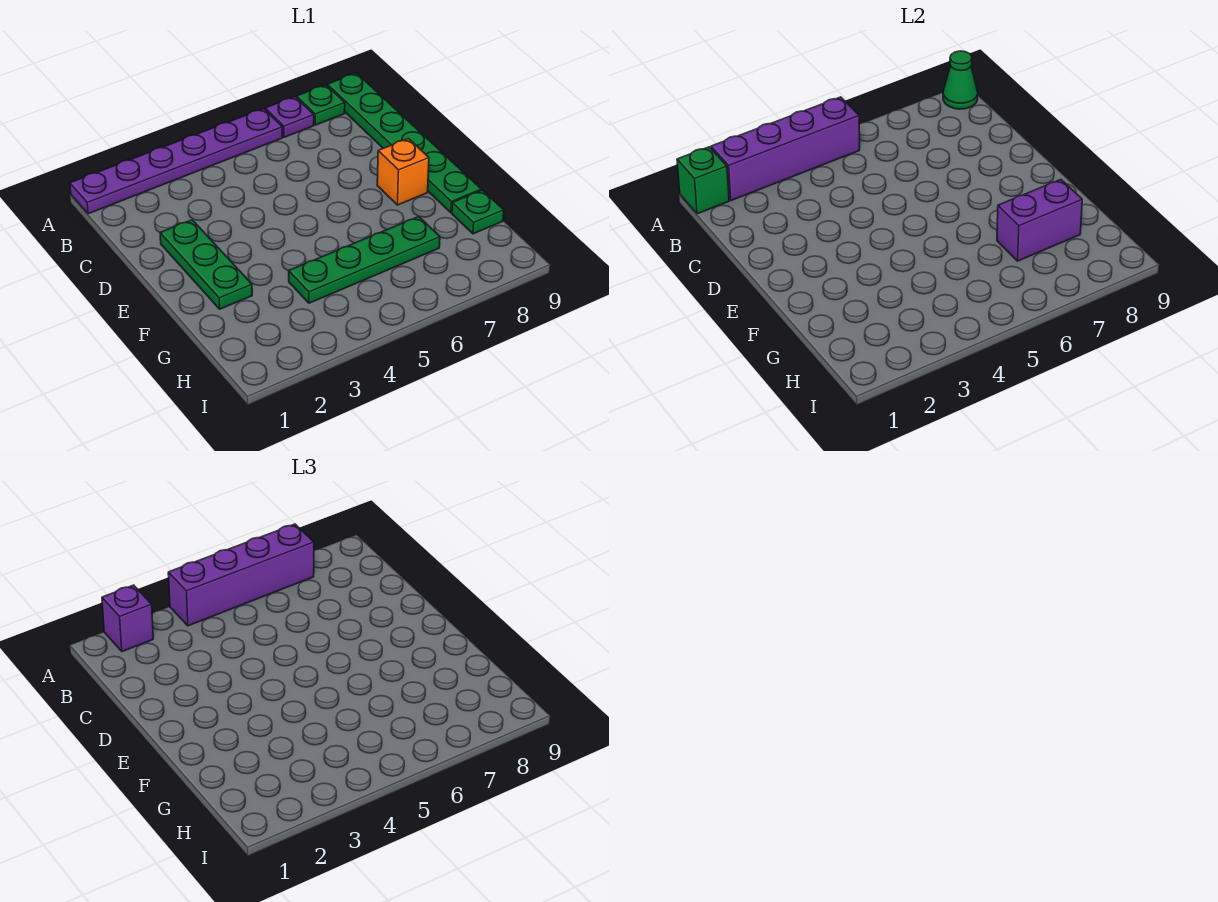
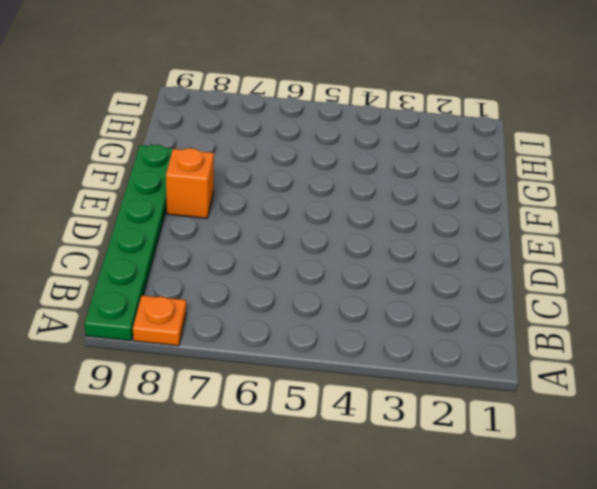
orange 1x1 plate [133,295,186,346] -> green 1x1 plate [297,85,345,125]
none -> purple 1x6 plate [70,109,283,214]
none -> purple 1x1 plate [265,97,314,137]
none -> green 1x3 plate [160,220,252,309]

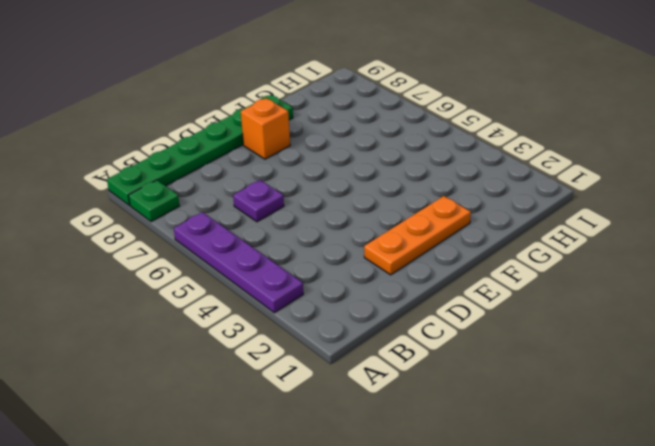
purple 1x4 plate [174,212,303,313] -> purple 1x6 plate [70,109,283,214]
purple 1x1 plate [233,180,284,222] -> purple 1x1 plate moved to [265,97,314,137]
orange 1x3 plate [364,196,471,275] -> green 1x3 plate [160,220,252,309]
none -> green 1x4 plate [289,216,440,303]
none -> green 1x1 plate [452,190,504,234]
none -> green 1x1 brick [677,147,729,214]

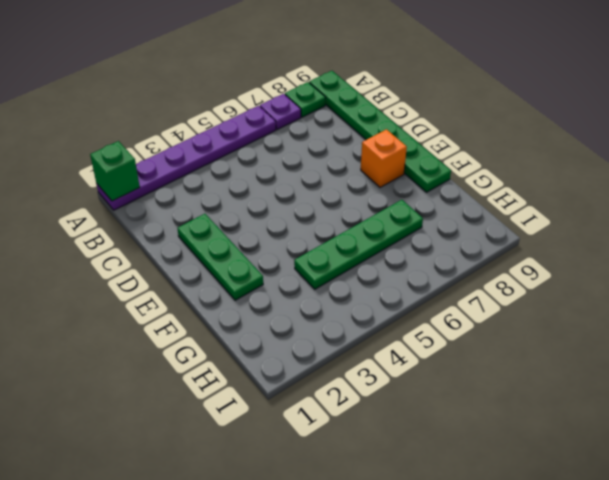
none -> green 1x1 plate [452,190,504,234]
none -> purple 1x4 brick [711,97,860,201]
none -> green 1x1 cone [943,51,978,109]

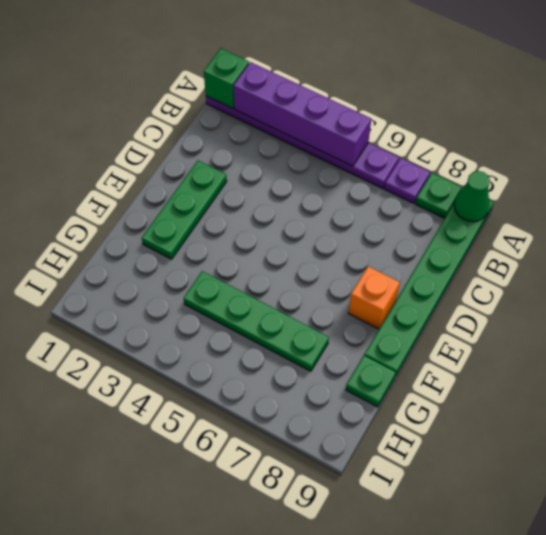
none -> purple 1x2 brick [997,179,1082,261]
none -> purple 1x1 brick [102,585,153,652]
none -> purple 1x4 brick [168,524,314,626]

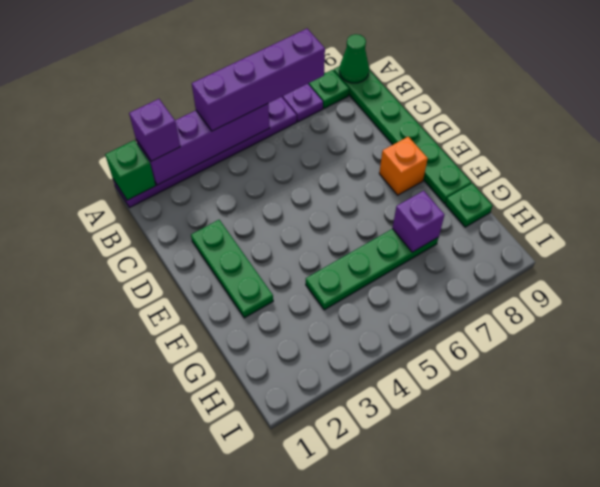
purple 1x1 brick [392,191,445,252] -> purple 1x2 brick [997,179,1082,261]

